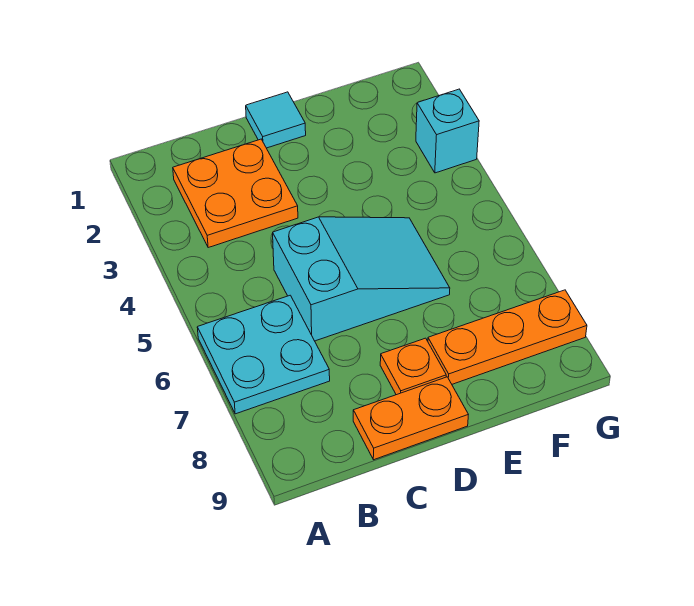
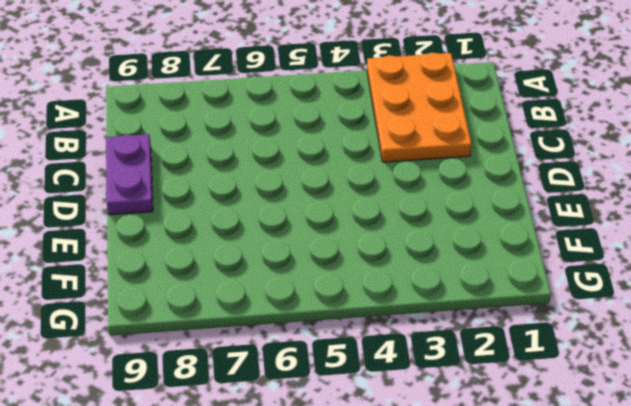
orange 2x3 plate [367,53,471,162] -> orange 2x2 plate [173,139,298,248]
purple 1x2 plate [106,134,153,215] -> orange 1x2 plate [353,377,468,460]
none -> cyan 2x2 plate [197,295,330,414]
none -> cyan 2x3 slope [273,217,450,341]

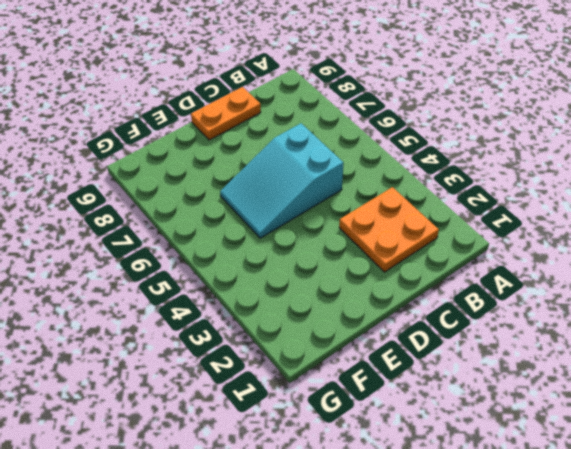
none -> cyan 2x2 plate [197,295,330,414]
none -> cyan 1x1 tile [246,92,306,148]

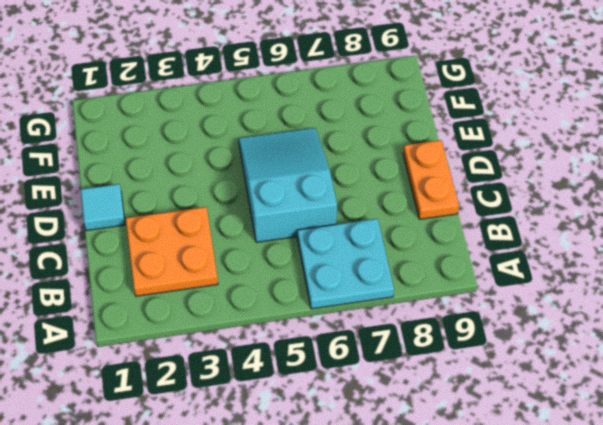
none -> orange 1x1 plate [380,338,446,395]
none -> orange 1x3 plate [428,290,587,384]

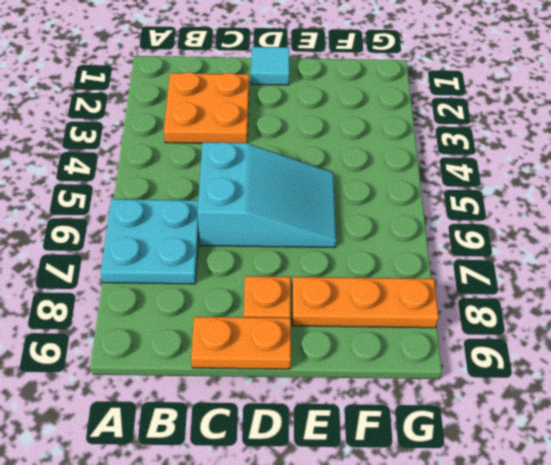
none -> cyan 1x1 brick [416,89,479,173]

